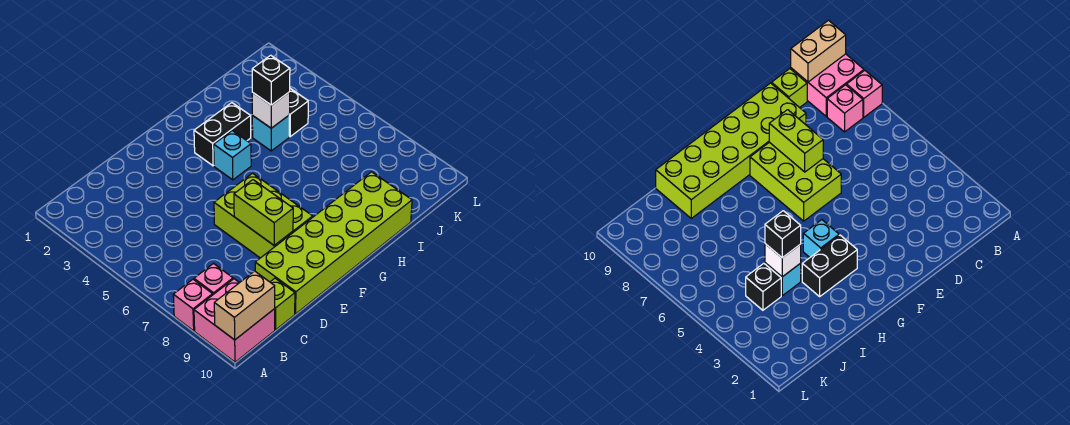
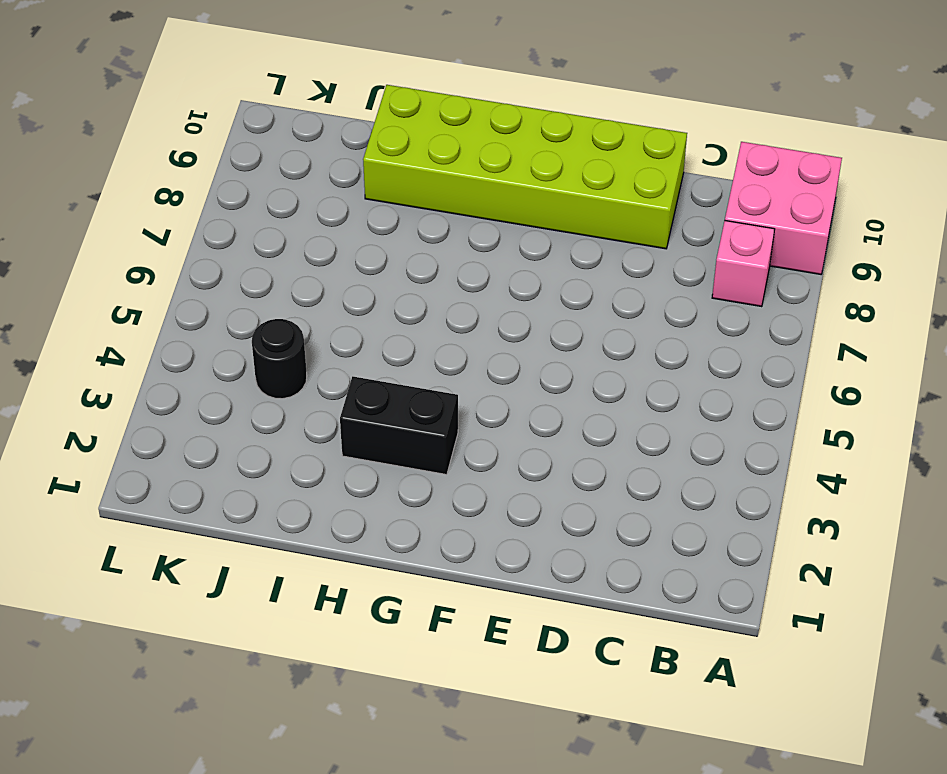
black 1x1 round brick [252,319,307,399] -> black 1x1 brick [289,89,308,137]
none -> pink 1x1 brick [173,279,213,331]
none -> lime 1x1 brick [270,278,295,330]
none -> lime 2x3 brick [214,173,313,258]

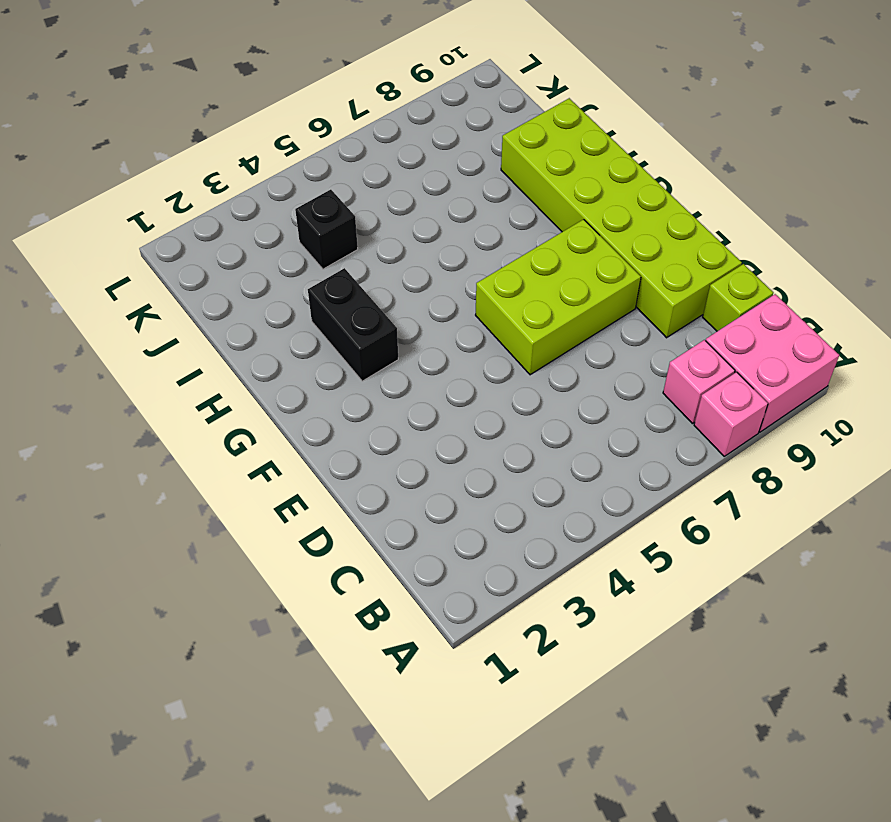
none -> cyan 1x1 brick [214,131,251,180]
none -> cyan 1x1 brick [252,115,289,151]
none -> tan 1x2 brick [214,271,275,340]

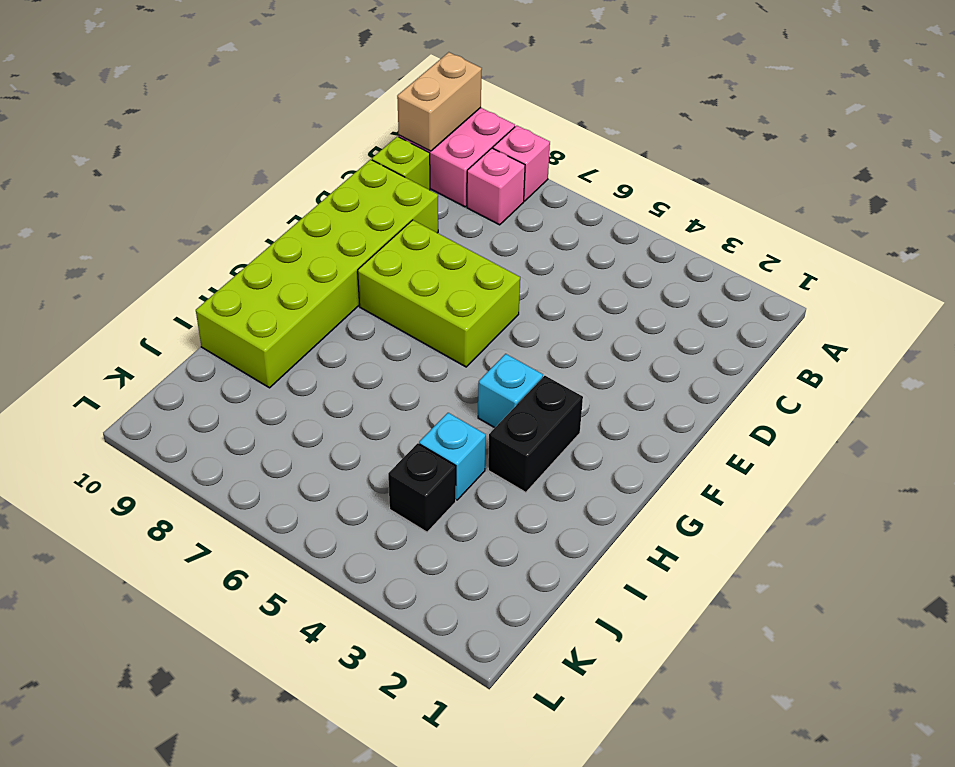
none -> lime 1x2 brick [234,180,293,245]
none -> white 1x1 brick [252,92,290,128]
none -> black 1x1 brick [252,55,290,105]

